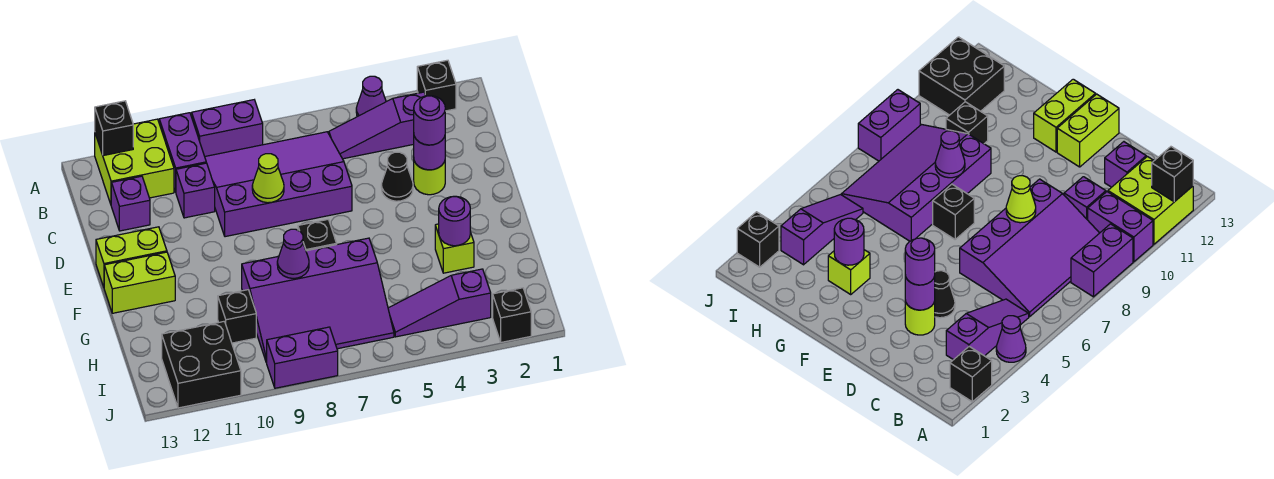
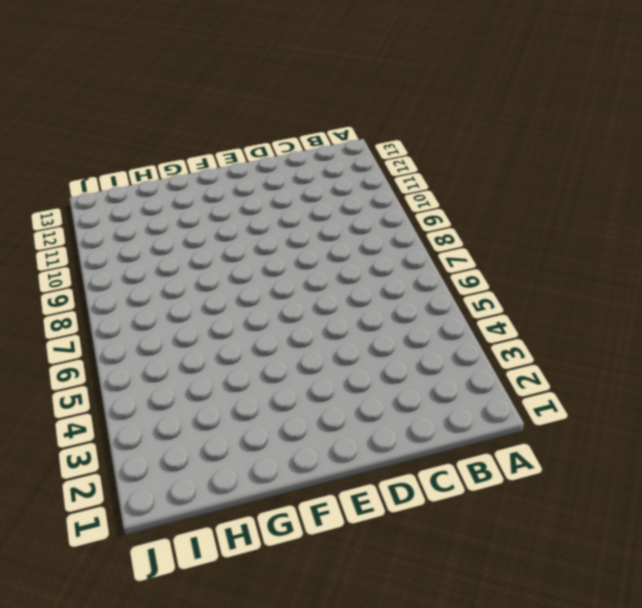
none -> black 1x1 brick [417,60,456,111]
none -> purple 1x1 cone [356,76,386,117]
none -> purple 1x2 brick [192,100,263,156]

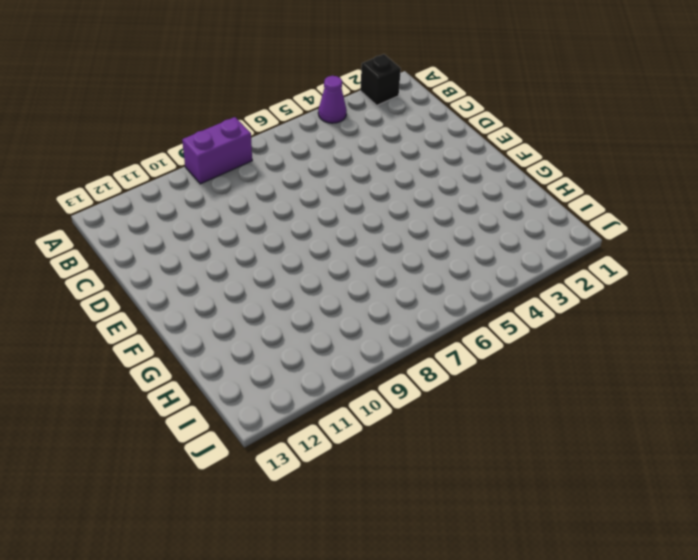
none -> purple 1x2 brick [159,113,206,192]
none -> lime 2x2 brick [95,119,174,204]
none -> purple 1x3 slope [329,92,425,159]

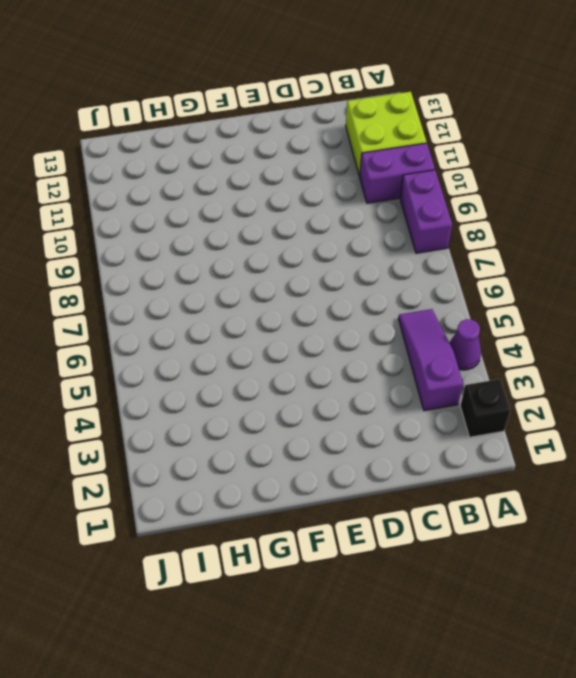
none -> purple 3x4 slope [205,132,352,237]
none -> purple 1x1 brick [176,163,215,218]
none -> purple 1x1 brick [111,176,150,231]

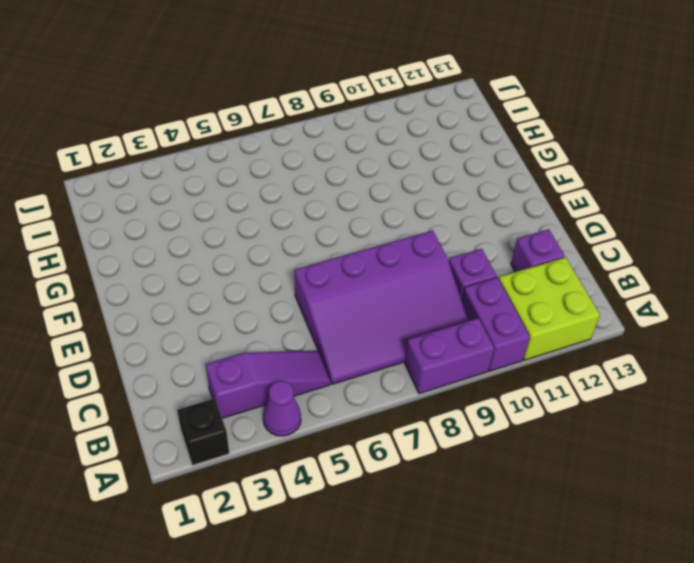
none -> lime 1x1 round brick [414,161,445,195]
none -> black 1x1 cone [381,152,413,201]
none -> lime 1x2 brick [96,227,167,287]

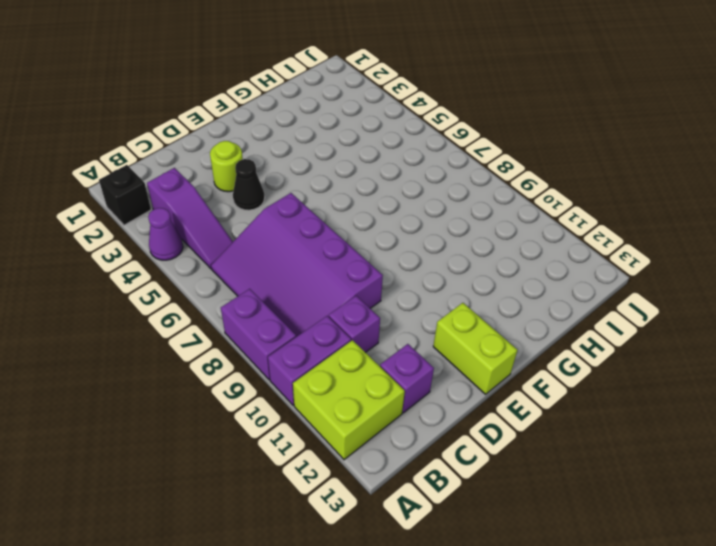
none -> black 1x1 brick [298,220,337,251]
none -> lime 1x2 brick [104,252,175,313]
none -> lime 1x1 brick [435,224,474,273]

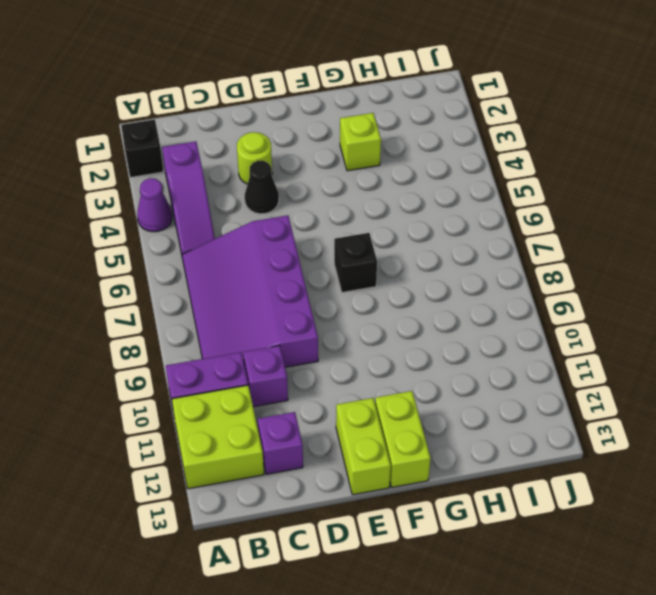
none -> purple 1x2 brick [192,100,263,156]
none -> purple 3x4 slope [242,238,394,363]
none -> black 1x1 brick [218,290,256,343]

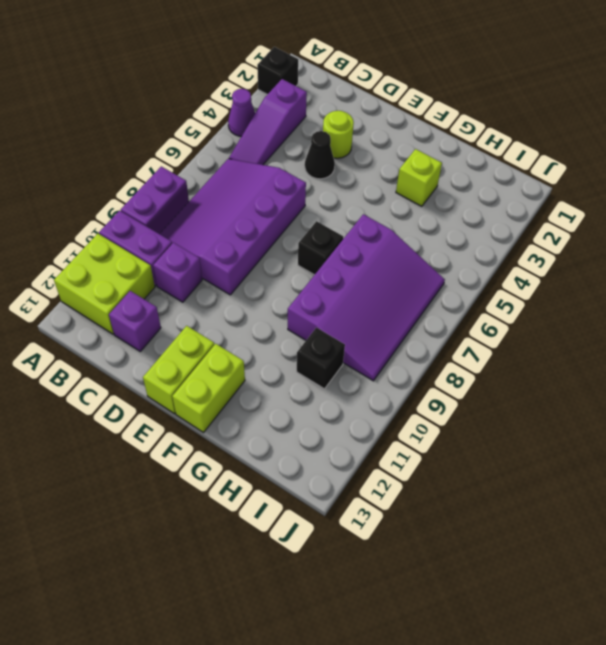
none -> purple 1x3 slope [388,269,491,337]
none -> black 2x2 brick [162,322,241,408]
none -> black 1x1 brick [493,288,531,342]

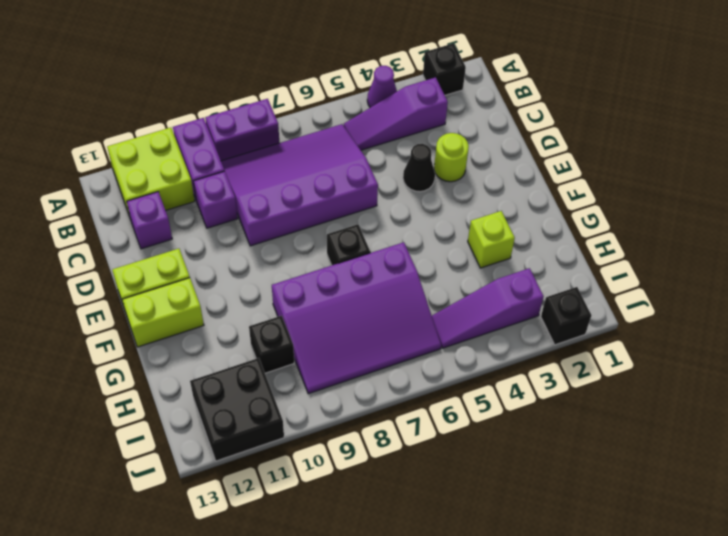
none -> purple 1x2 brick [266,327,338,388]
none -> black 1x1 brick [95,101,133,156]
none -> purple 1x1 round brick [414,136,445,170]

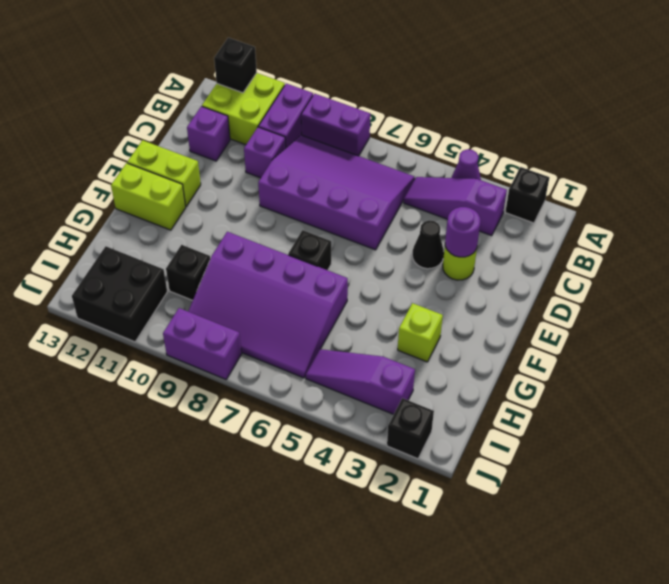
none -> lime 1x1 cone [252,154,284,203]
none -> purple 1x1 round brick [439,196,470,246]
none -> purple 1x1 cone [277,229,309,278]

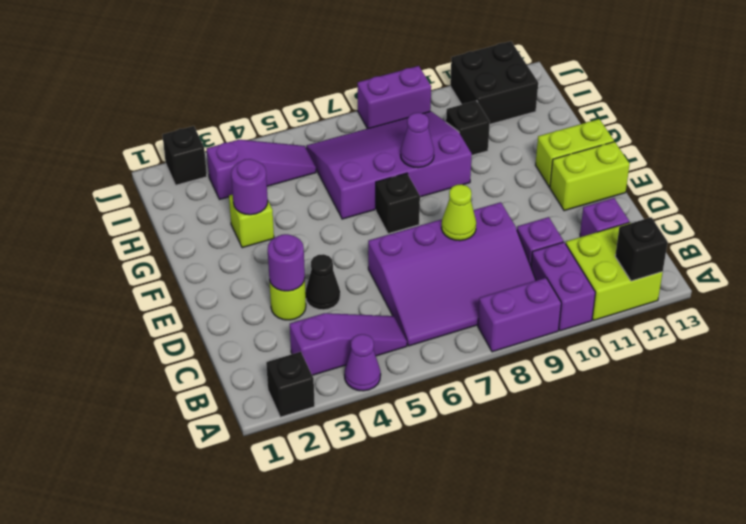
none -> purple 1x1 round brick [414,96,445,145]

